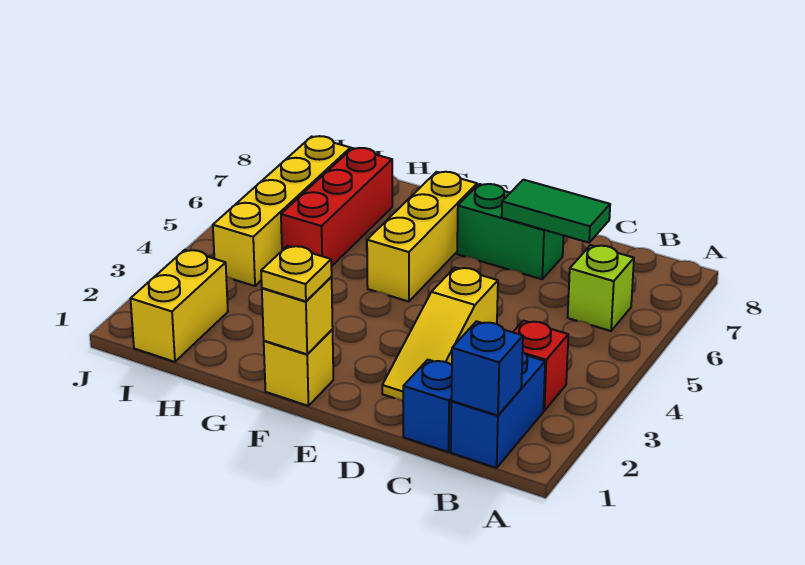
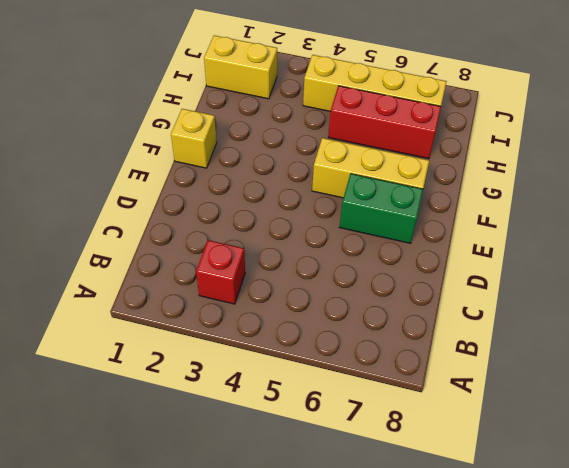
green 1x2 brick [340,174,423,243] -> green 1x2 brick turned to [457,184,564,279]
none -> blue 1x2 brick [451,352,545,468]
none -> lime 1x1 brick [568,245,634,331]
none -> blue 1x1 brick [403,360,452,452]

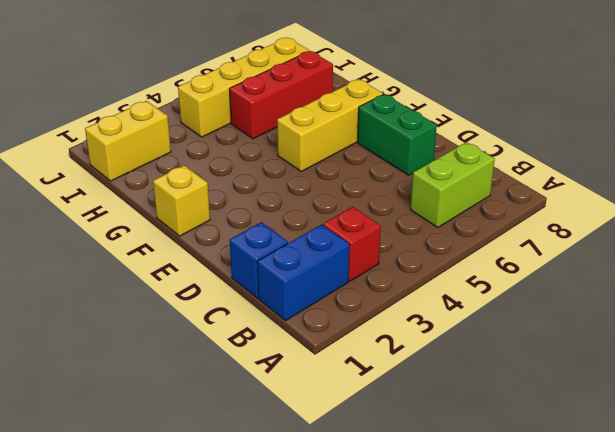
lime 1x2 brick [410,142,495,228] -> lime 1x1 brick [568,245,634,331]
none -> yellow 1x3 slope [382,268,498,401]
none -> blue 1x1 brick [451,321,523,416]
none -> green 1x2 tile [502,180,610,243]

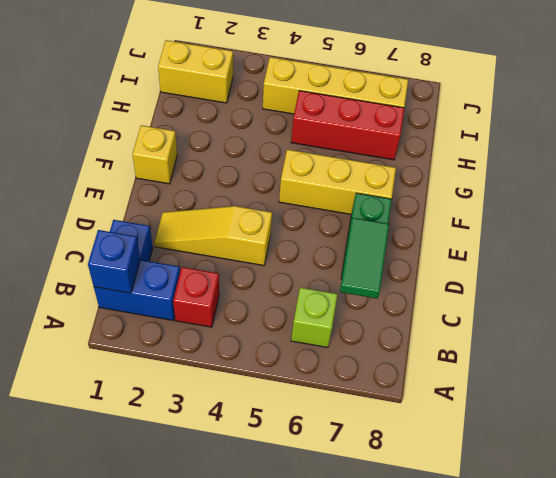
none -> yellow 1x1 brick [262,277,333,354]
none -> yellow 1x1 plate [261,246,332,301]

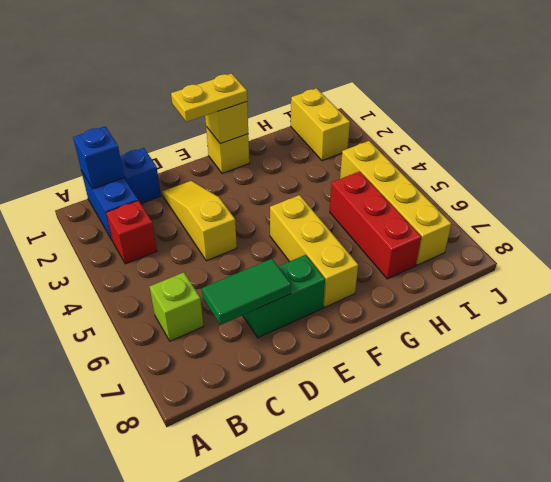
yellow 1x2 plate [171,74,247,122] -> yellow 1x1 plate [261,246,332,301]

